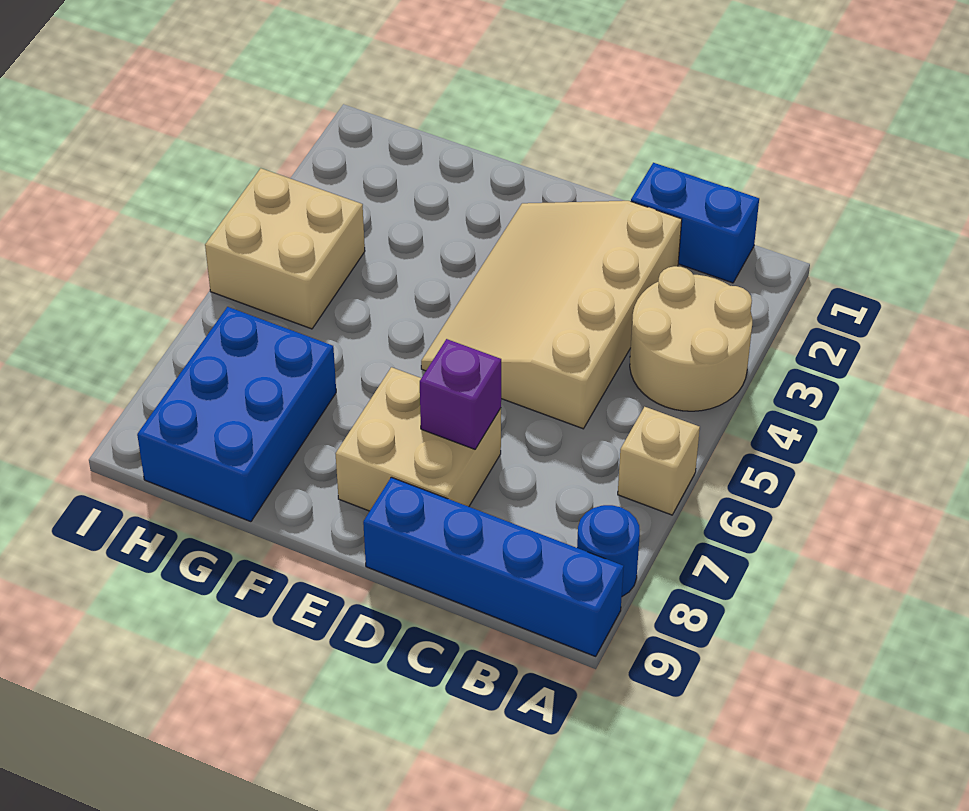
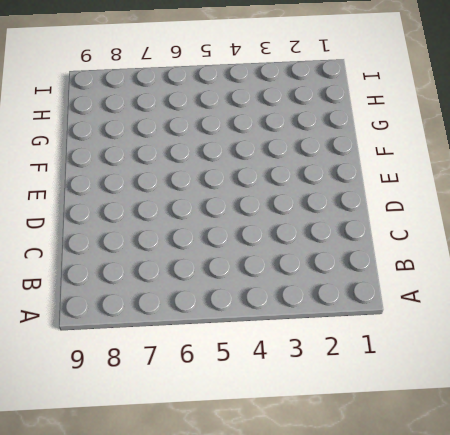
none -> tan 2x2 round brick [630,266,752,411]
none -> tan 1x1 brick [618,407,700,515]

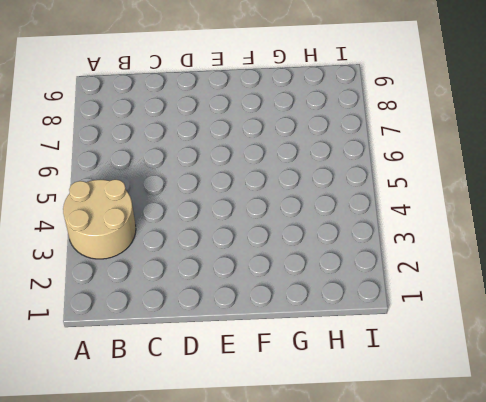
none -> tan 1x1 brick [618,407,700,515]
none -> blue 1x1 round brick [577,505,640,596]

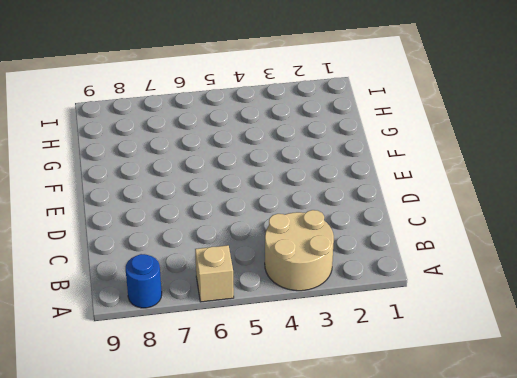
none -> blue 1x4 brick [363,477,624,656]
none -> blue 1x2 brick [631,163,759,283]

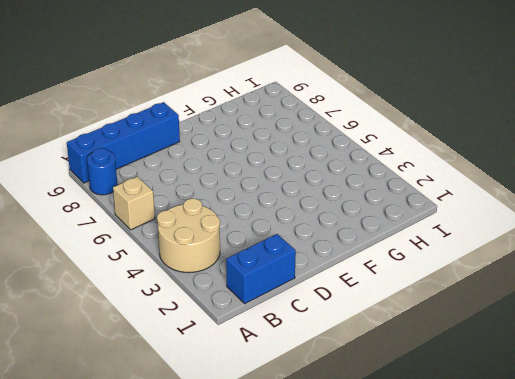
none -> tan 3x4 slope [421,201,682,429]
none -> tan 2x2 brick [335,367,501,511]

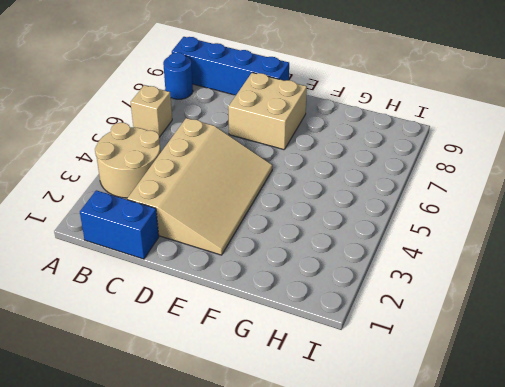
none -> blue 2x3 brick [137,307,336,522]
none -> tan 2x2 brick [205,168,365,329]

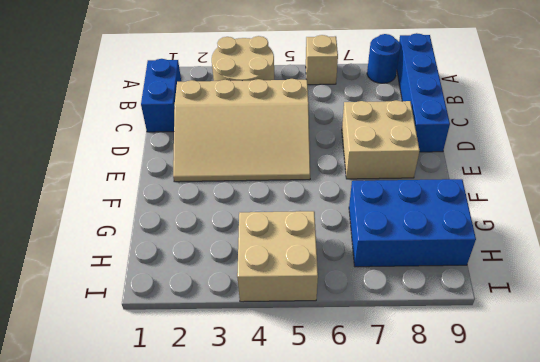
none -> purple 1x1 brick [420,339,501,449]

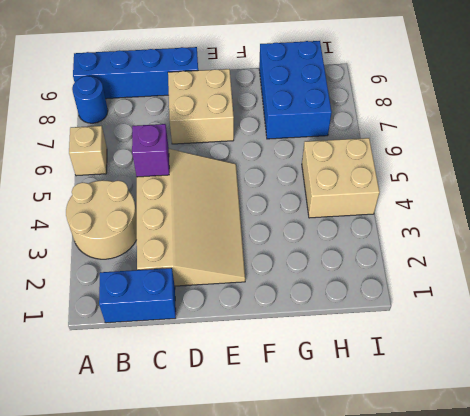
purple 1x1 brick [132,124,169,177] -> purple 1x1 brick moved to [420,339,501,449]

